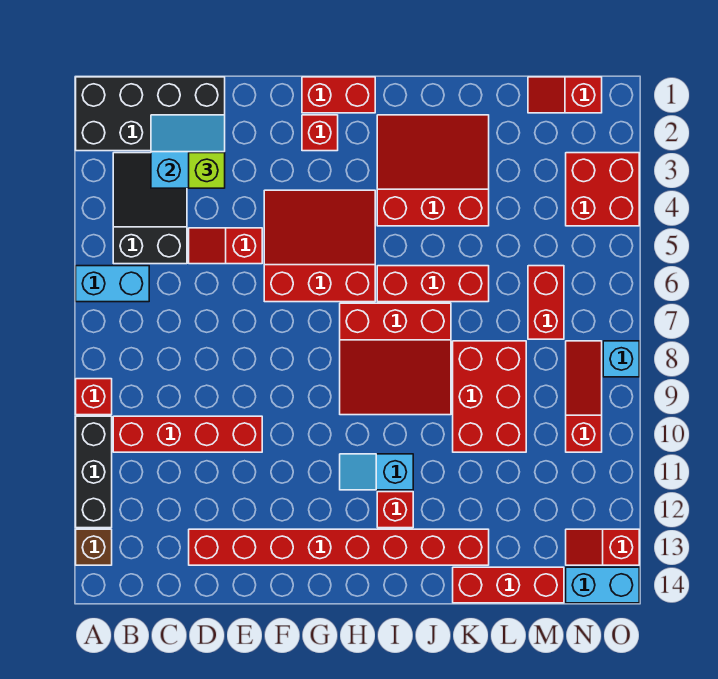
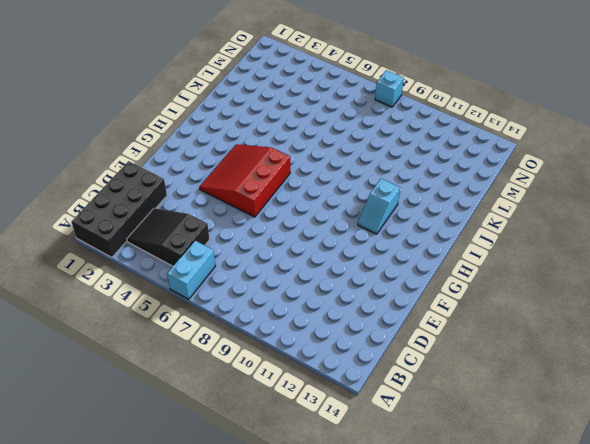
none -> red 1x1 brick [76,379,112,415]
none -> black 1x3 brick [76,416,112,528]
none -> brown 1x1 brick [76,529,112,565]

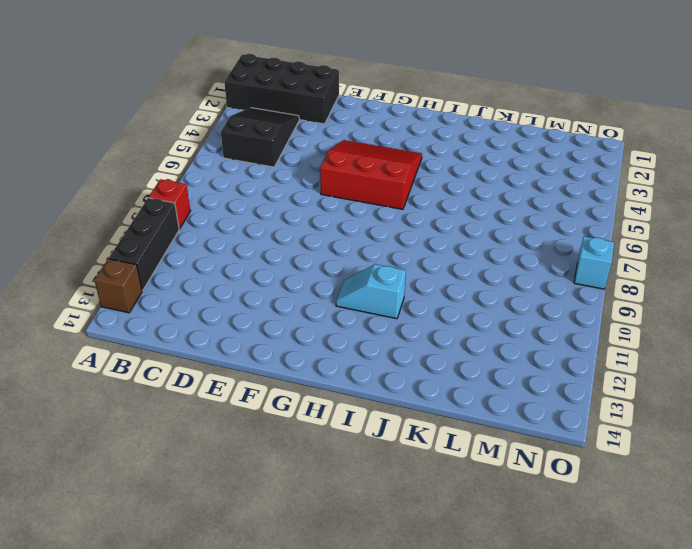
none -> cyan 1x2 brick [76,266,149,302]
none -> red 1x4 brick [113,416,262,452]
none -> red 1x2 slope [189,228,262,264]

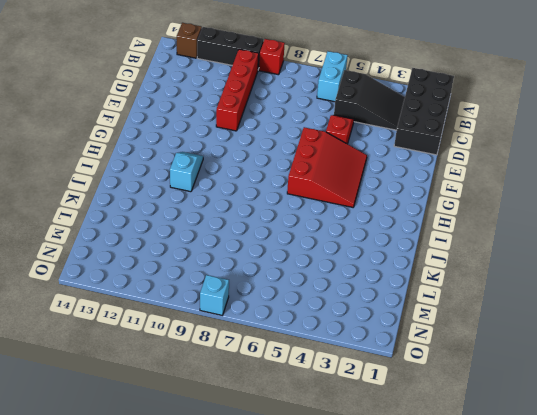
none -> red 1x8 brick [189,529,489,565]
none -> red 1x2 brick [302,77,375,113]
none -> red 1x1 brick [302,115,338,151]

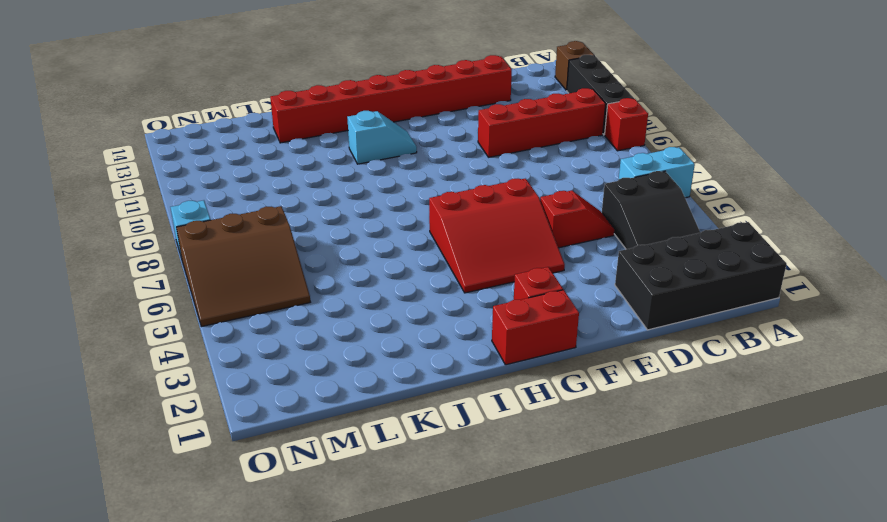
brown 3x3 slope [176,206,310,327] -> red 1x2 brick [528,266,564,339]
none -> red 3x3 slope [340,303,451,415]
none -> red 3x3 slope [377,115,489,226]
none -> red 1x3 brick [377,266,489,302]

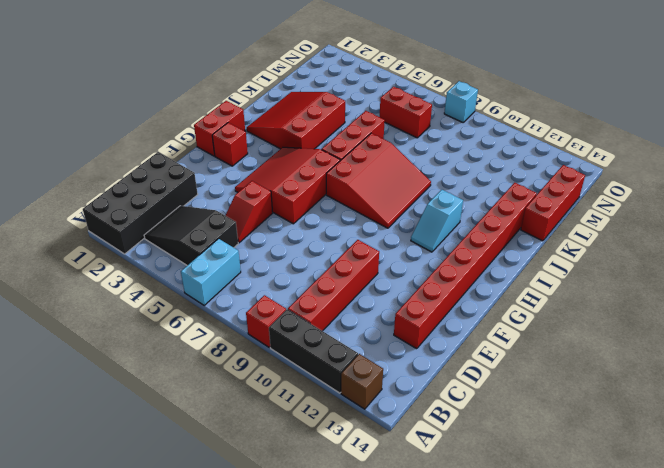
none -> red 1x1 brick [377,492,413,528]
none -> red 2x3 brick [453,341,526,452]
none -> red 1x2 slope [528,77,602,113]

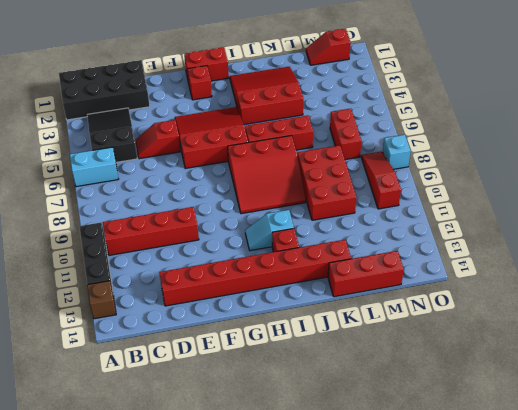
none -> red 1x1 brick [76,379,112,415]
none -> red 2x2 brick [566,153,639,226]
none -> red 1x2 slope [566,529,639,565]

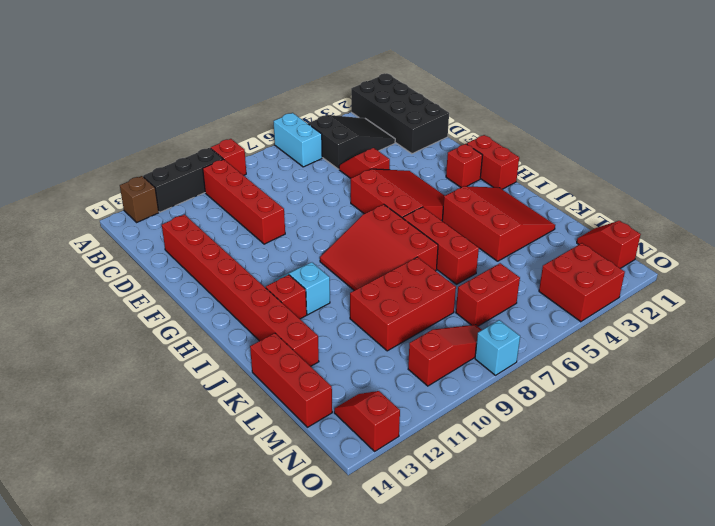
none -> cyan 1x2 brick [566,567,639,603]
none -> cyan 2x2 slope [151,115,225,188]
none -> lime 1x1 brick [189,153,225,188]

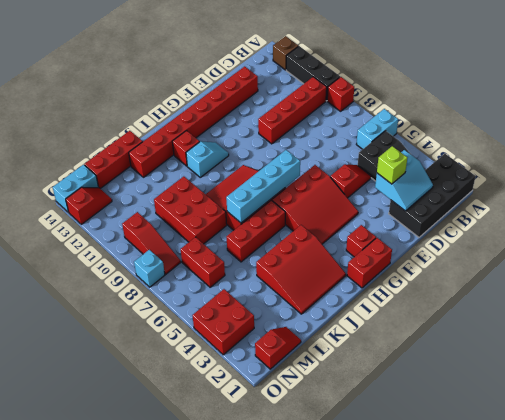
cyan 1x4 brick [226,150,300,223] -> none

